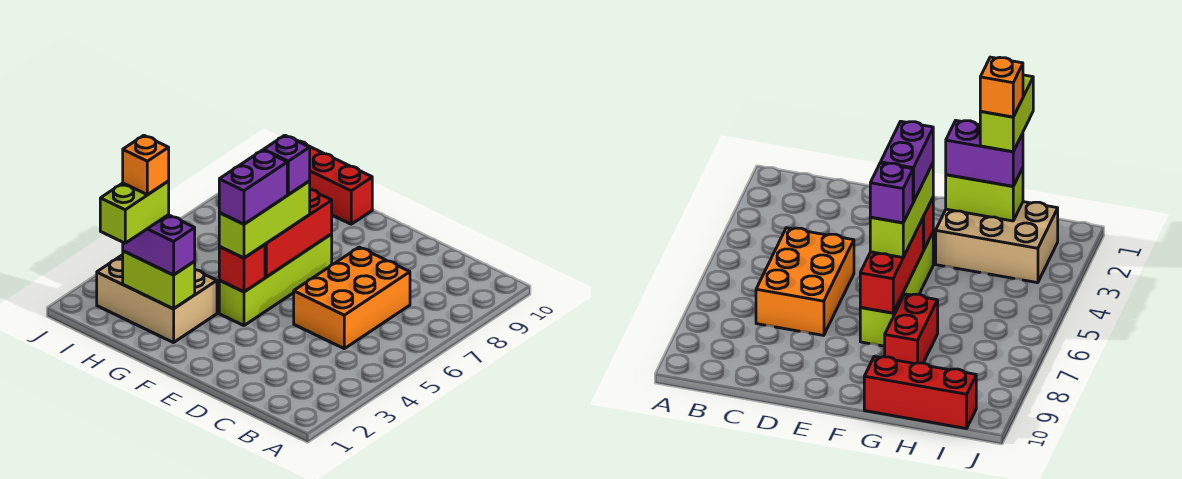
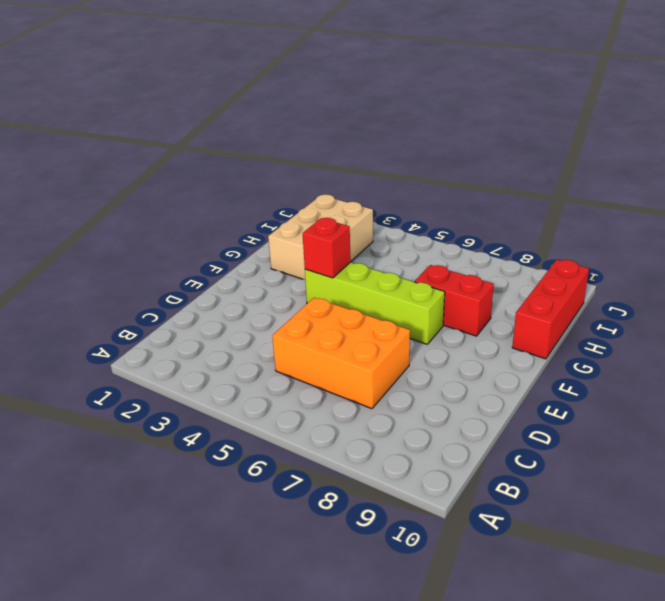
none -> red 1x3 brick [265,189,332,277]
none -> lime 1x2 brick [123,251,195,309]
none -> lime 1x3 brick [219,181,310,258]

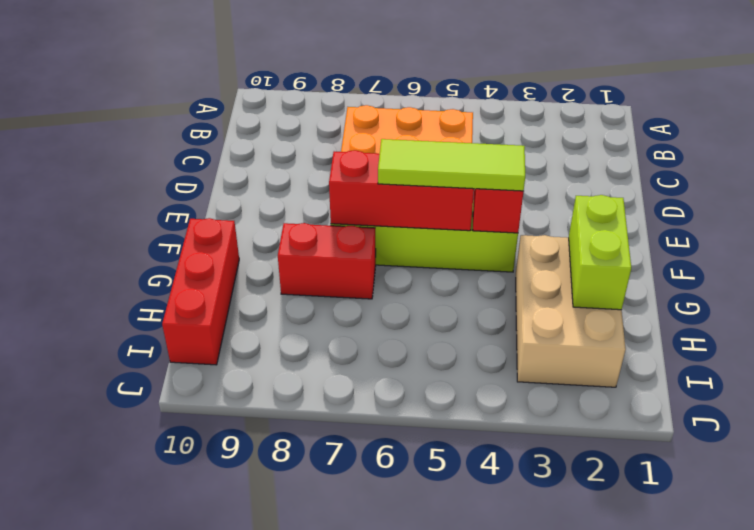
lime 1x3 tile [378,139,525,191] -> lime 1x3 brick [219,181,310,258]
none -> purple 1x2 brick [123,215,195,275]
none -> purple 1x2 brick [219,150,287,224]
none -> purple 1x1 brick [264,135,310,195]

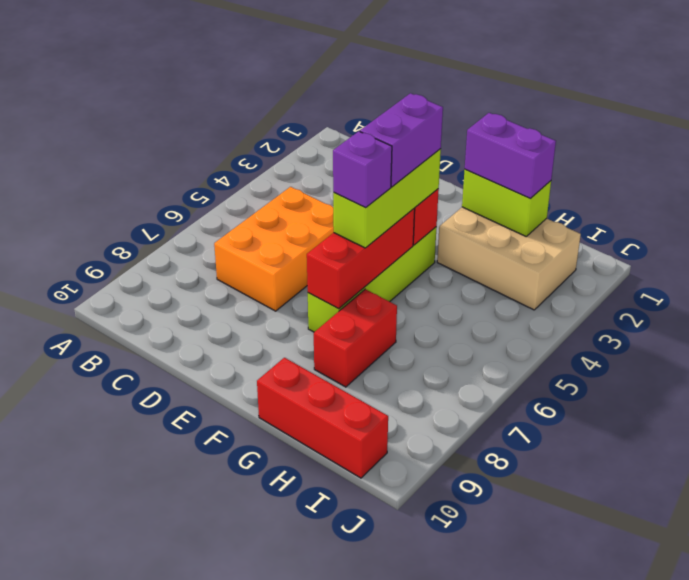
none -> lime 1x2 brick [100,181,169,243]
none -> orange 1x1 brick [123,135,169,195]

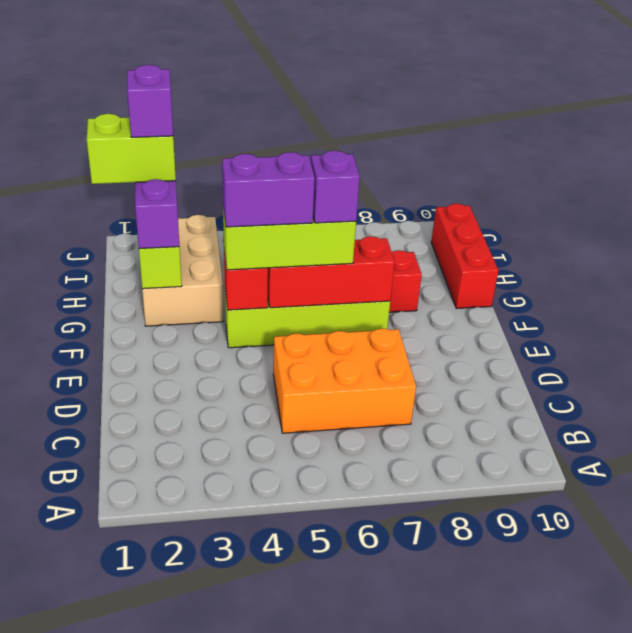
purple 1x1 brick [127,65,173,137] -> orange 1x1 brick [123,135,169,195]

